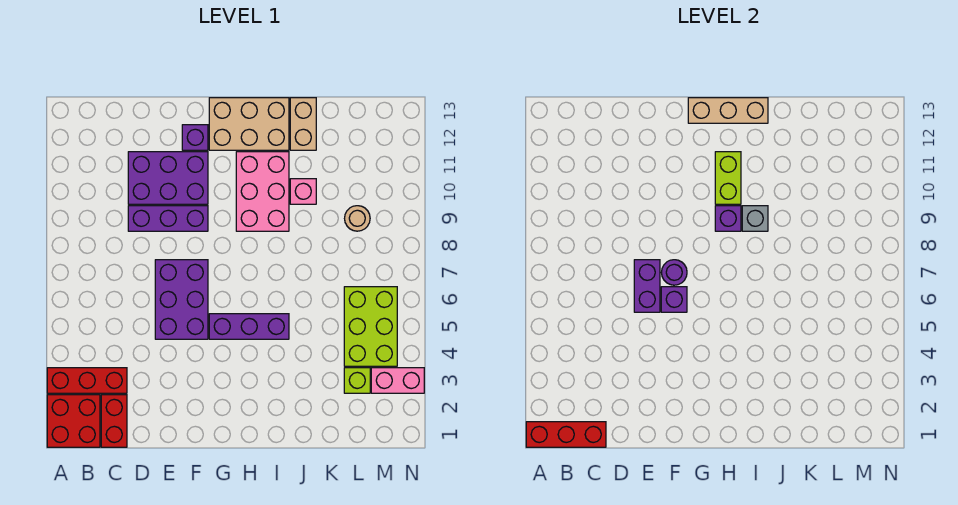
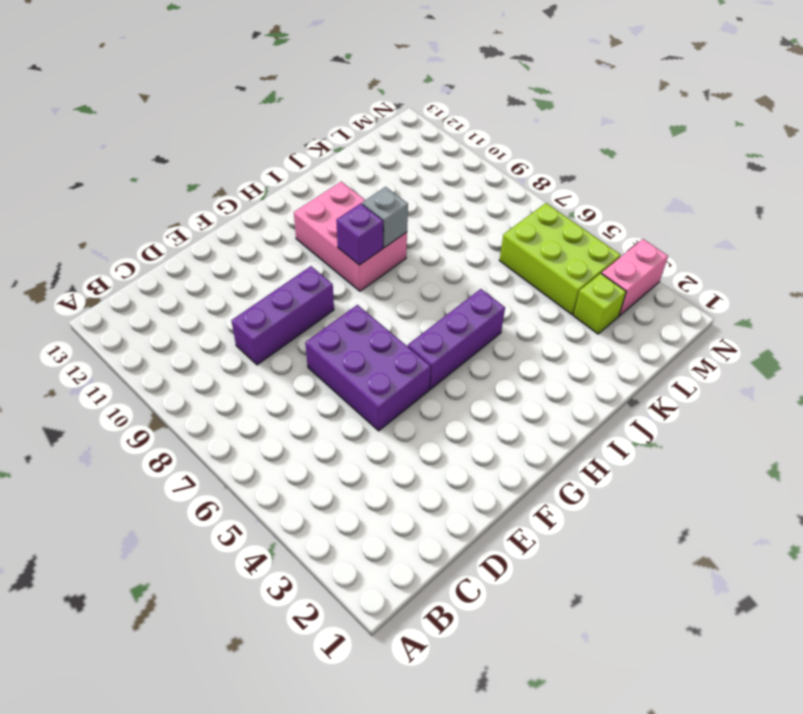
none -> red 2x2 brick [47,395,100,447]
none -> red 1x3 brick [47,368,127,393]
none -> red 1x2 brick [101,395,127,447]

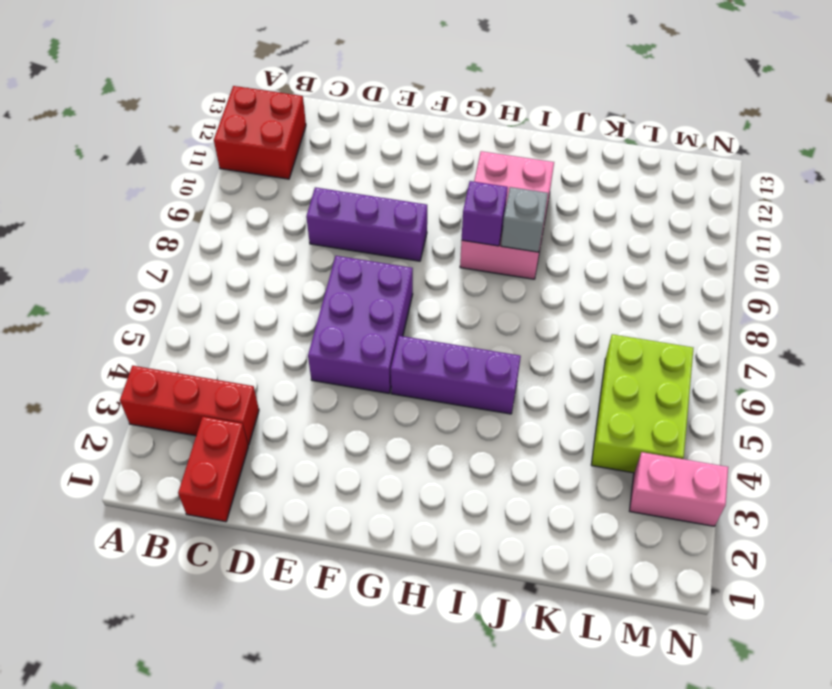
red 2x2 brick [214,86,306,179] -> red 2x2 brick moved to [47,395,100,447]
none -> purple 2x3 brick [128,152,208,204]
none -> purple 1x1 brick [182,125,208,150]
none -> tan 2x3 brick [209,98,289,150]

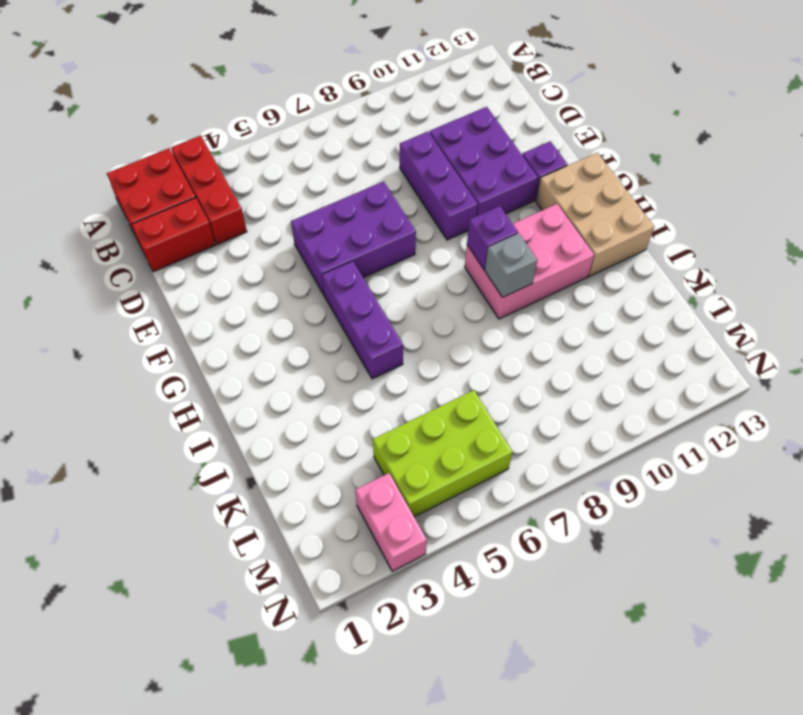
none -> pink 1x1 brick [290,179,316,204]
none -> tan 1x2 brick [290,98,316,150]
none -> lime 1x1 brick [344,368,370,393]

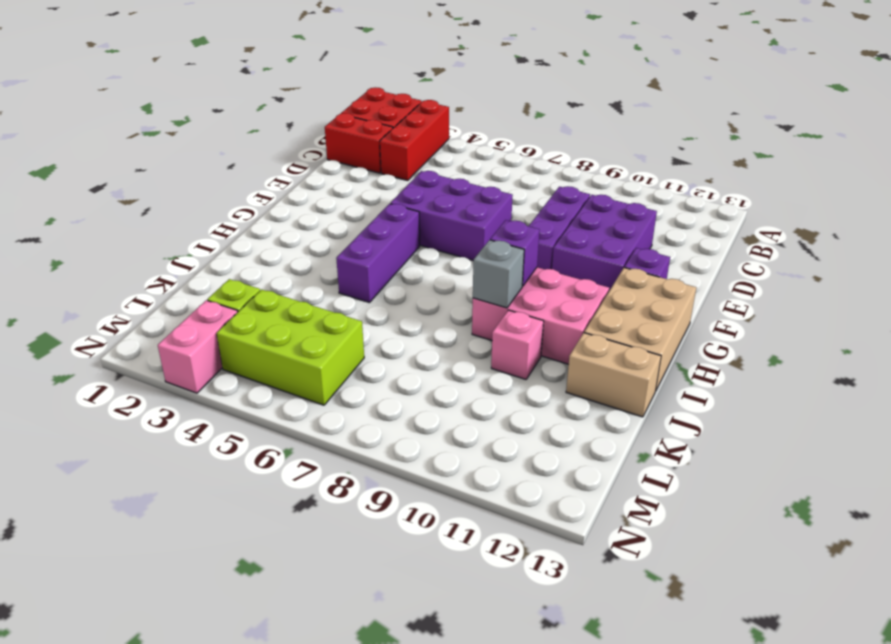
none -> tan 1x1 round brick [345,206,370,231]
none -> red 1x3 brick [526,422,606,447]
none -> purple 1x2 brick [634,260,660,312]

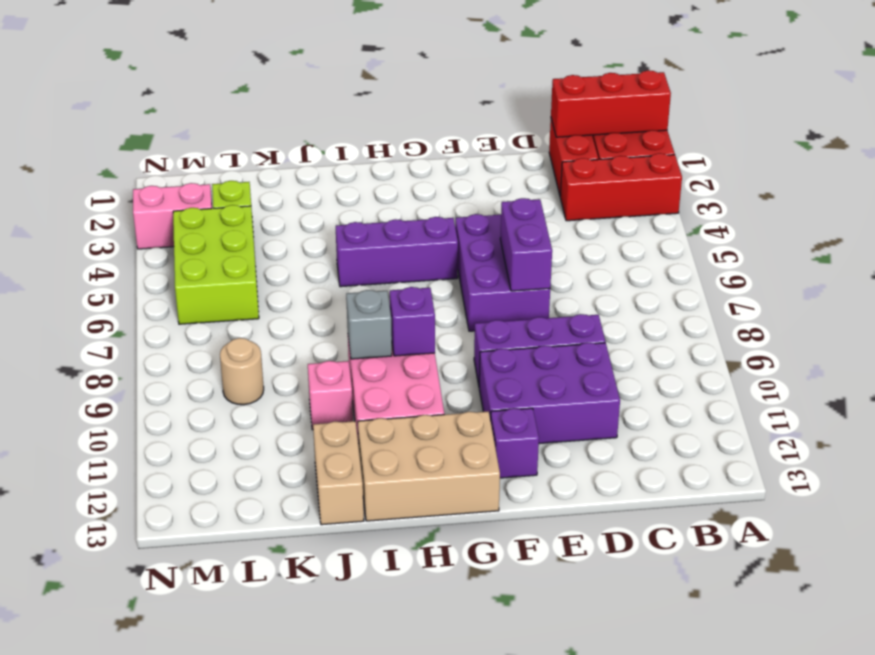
none -> purple 1x1 brick [661,287,687,312]
none -> purple 1x1 round brick [661,260,687,285]
none -> tan 1x3 brick [688,98,768,123]

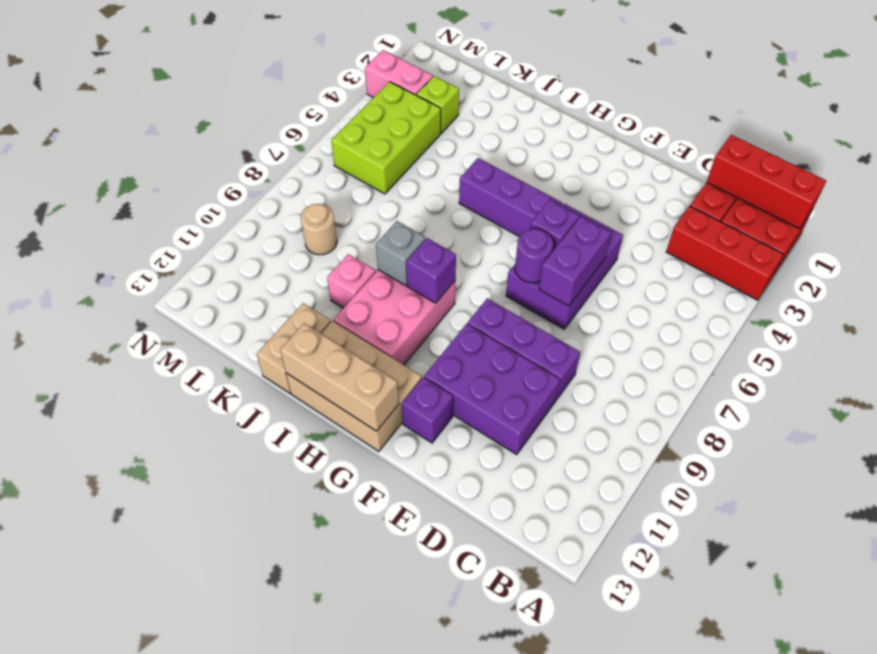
none -> lime 1x2 brick [715,152,741,204]

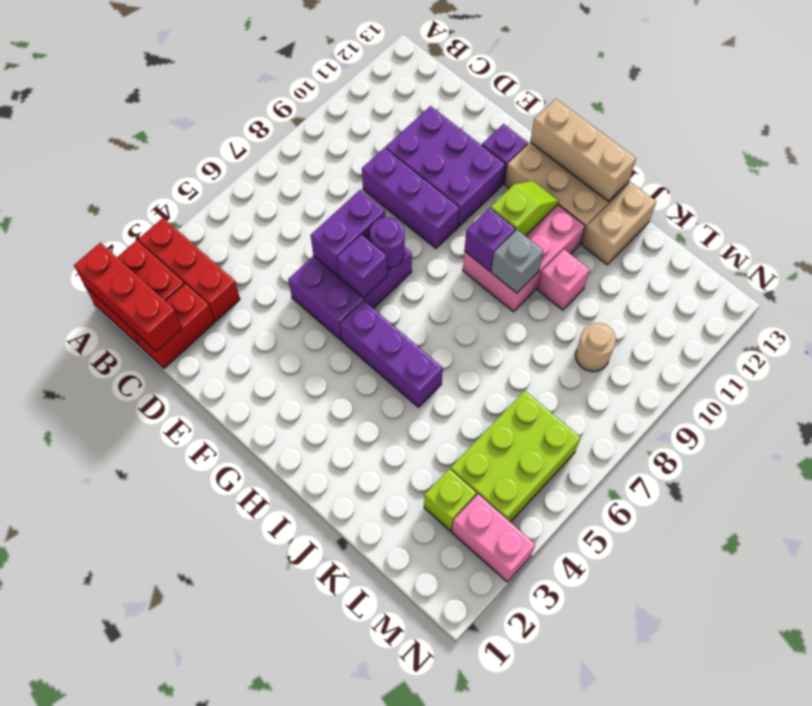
lime 1x2 slope [490,181,559,236] -> lime 1x2 brick [715,152,741,204]

